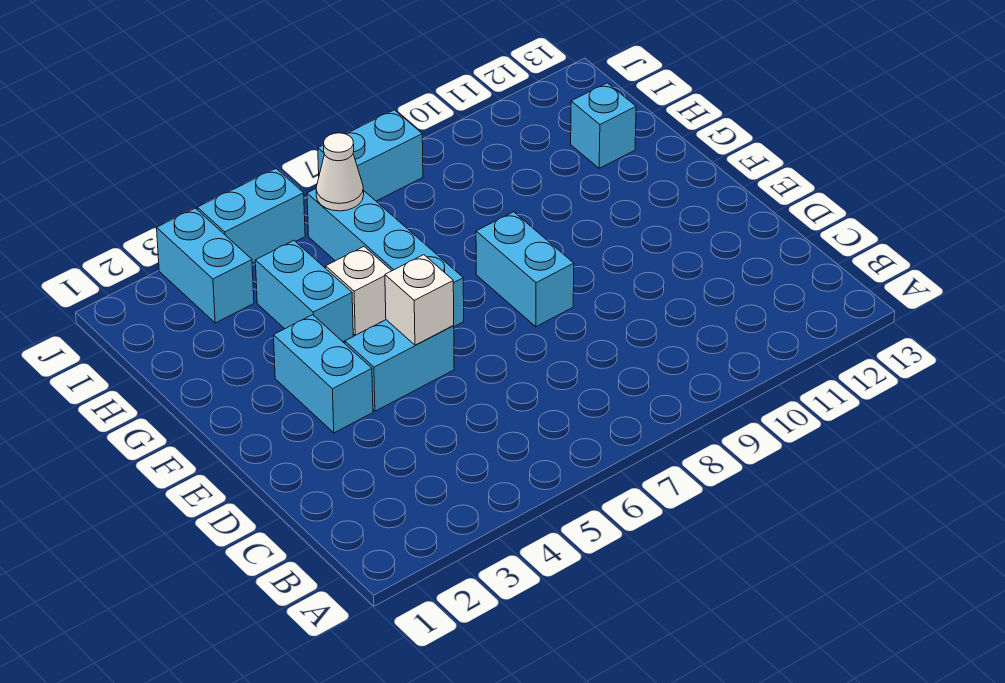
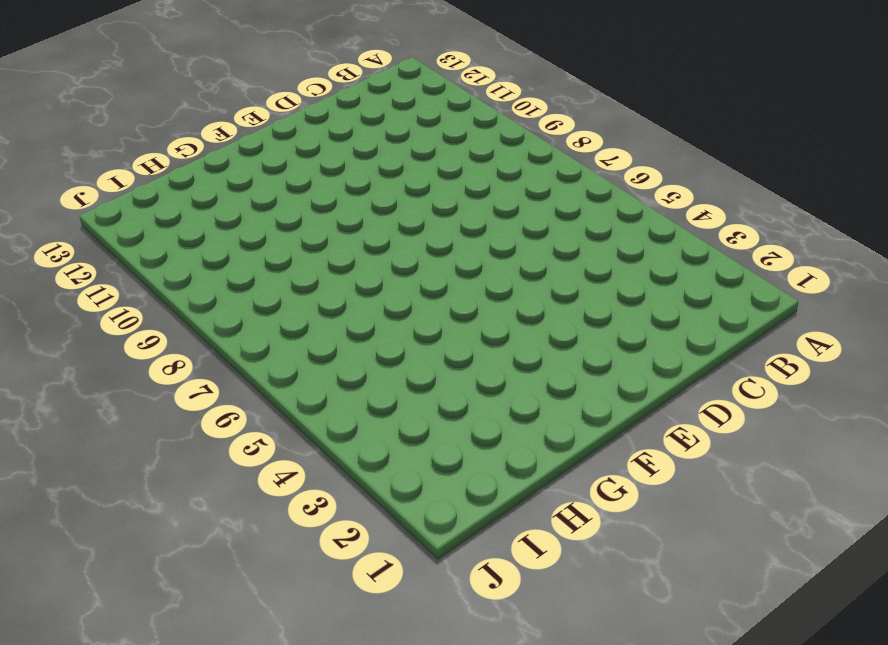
none -> cyan 1x2 brick [273,315,373,433]
none -> cyan 1x2 brick [345,320,454,411]
none -> cyan 1x2 brick [476,212,574,327]

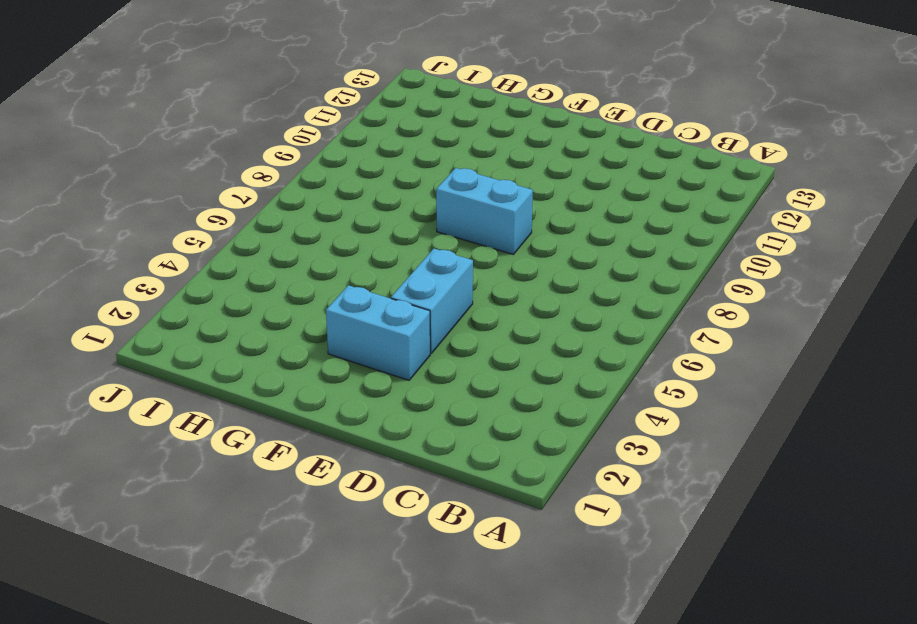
none -> cyan 1x4 brick [307,189,464,327]
none -> cyan 1x2 brick [255,241,353,342]
none -> white 1x1 brick [326,247,391,335]

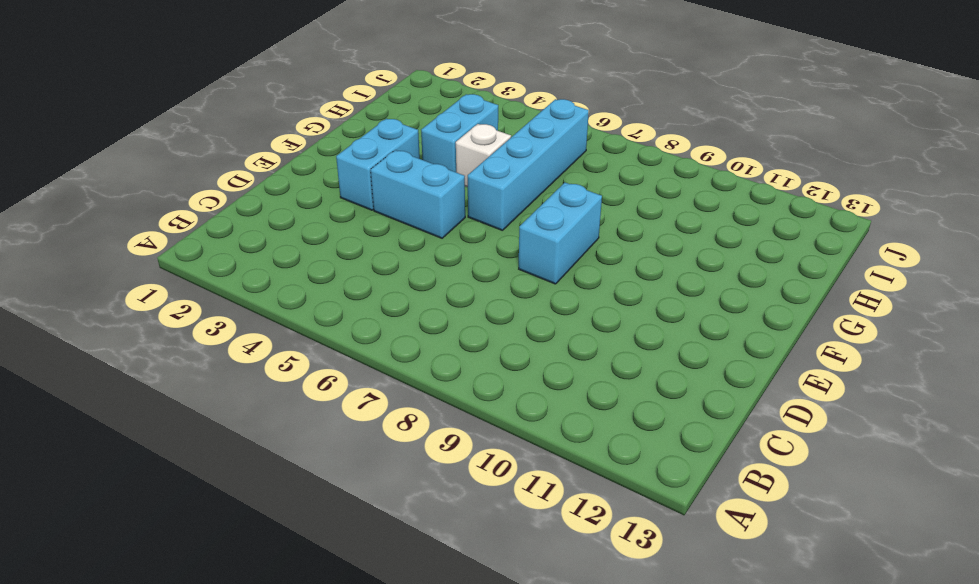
none -> cyan 1x1 brick [571,83,636,168]
none -> cyan 1x2 brick [157,208,254,323]
none -> cyan 1x2 brick [197,169,305,263]

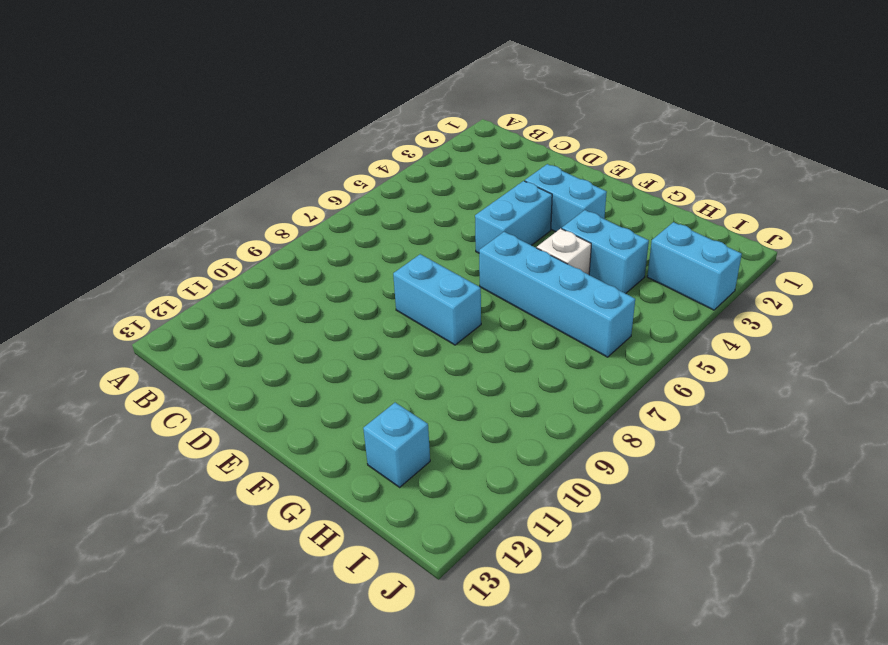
none -> cyan 1x2 brick [197,169,305,263]
none -> cyan 1x2 brick [318,110,423,201]
none -> white 1x1 brick [385,255,454,345]

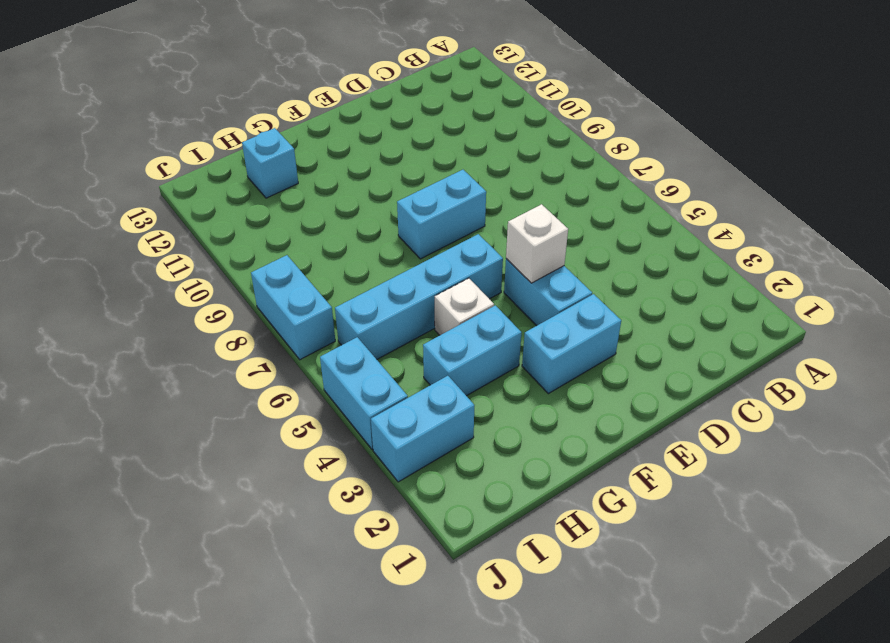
none -> white 1x1 cone [316,133,364,211]

